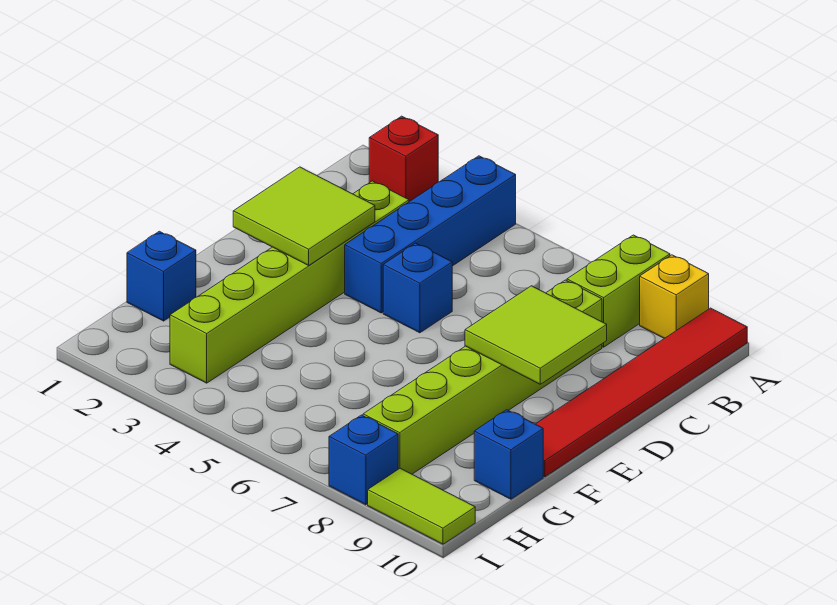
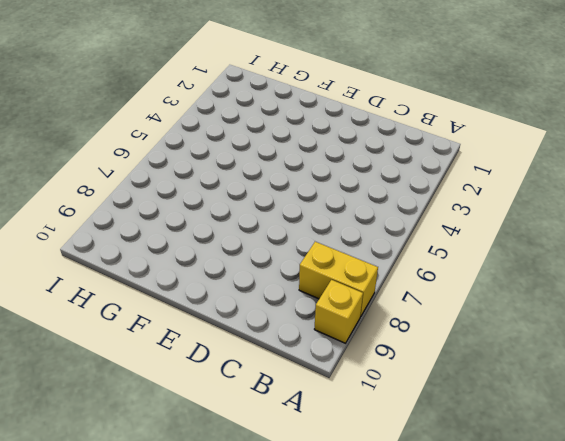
yellow 1x2 brick [299,242,378,317] -> lime 1x2 brick [567,235,670,347]
none -> red 1x1 brick [369,116,438,202]
none -> blue 1x4 brick [345,156,516,313]
none -> red 1x6 tile [536,308,747,477]

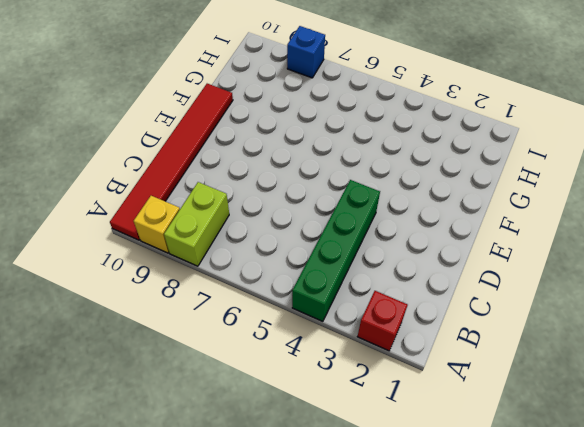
green 1x4 brick [292,180,380,321] -> blue 1x4 brick [345,156,516,313]
none -> lime 1x6 brick [170,181,409,383]
none -> lime 1x6 brick [363,280,602,474]
none -> blue 1x1 brick [383,243,452,333]

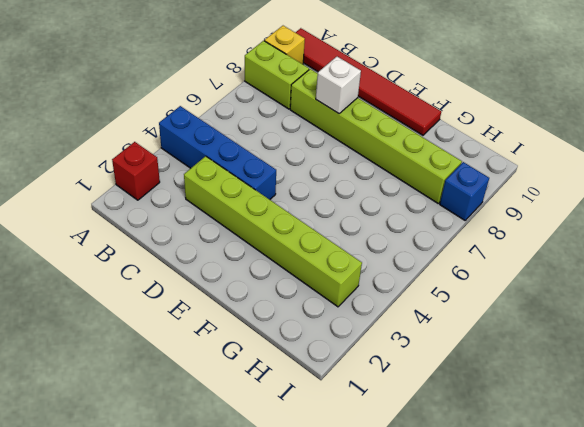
white 1x1 brick [316,57,361,114] -> lime 2x2 tile [465,286,607,384]
none -> blue 1x1 brick [383,243,452,333]
none -> blue 1x1 brick [127,231,196,321]
none -> blue 1x1 brick [474,410,543,499]

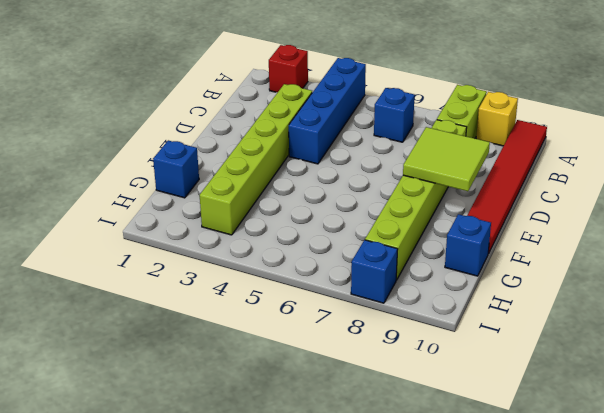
blue 1x1 brick [374,88,415,142] -> blue 1x1 brick moved to [383,243,452,333]
none -> lime 1x2 tile [368,468,475,544]
none -> lime 2x2 tile [233,167,375,265]

